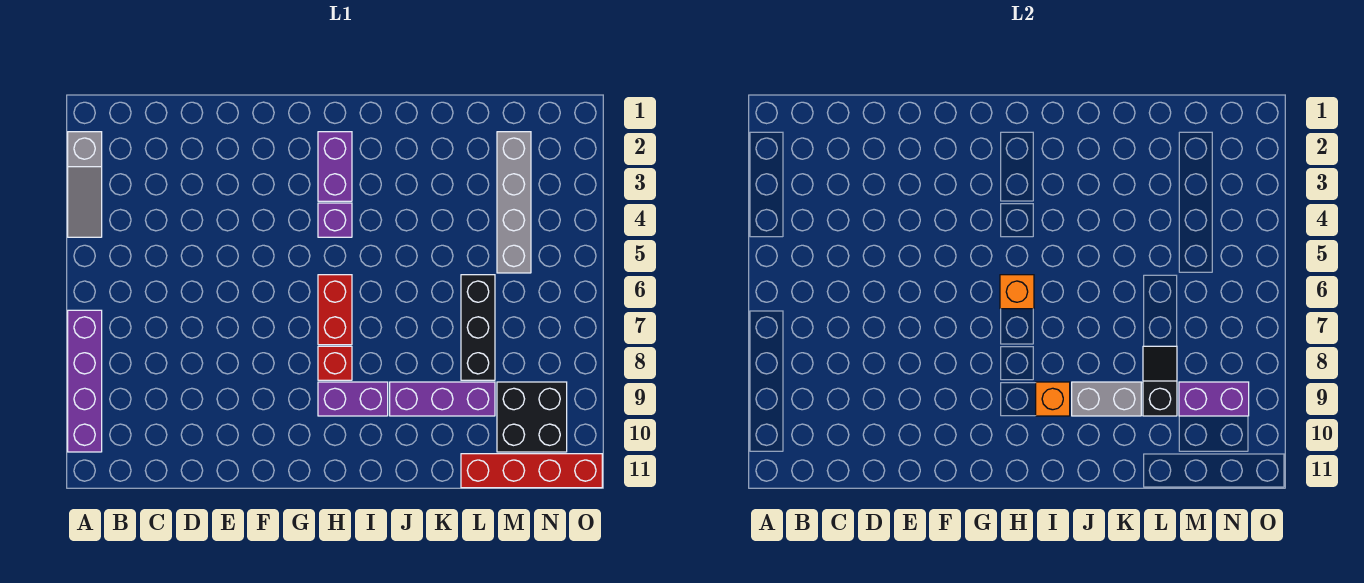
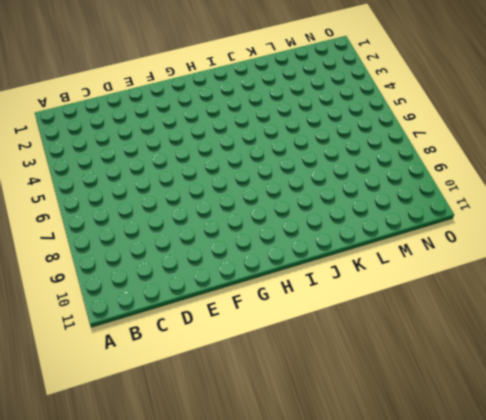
none -> grey 1x3 slope [68,132,102,237]
none -> purple 1x4 brick [68,310,102,452]
none -> purple 1x2 brick [318,132,352,201]

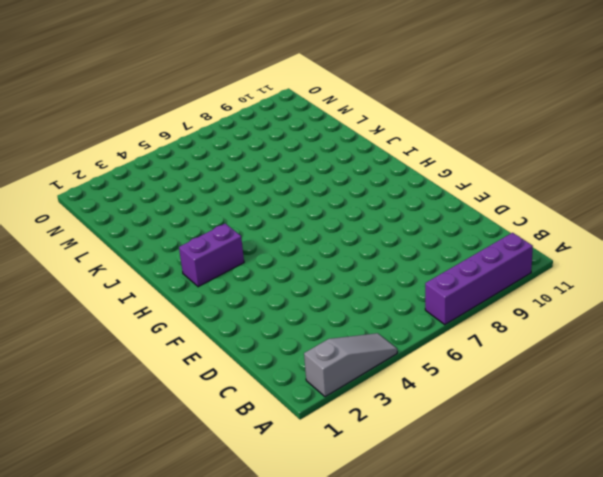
none -> purple 1x1 brick [318,203,352,237]
none -> red 1x2 brick [318,275,352,345]
none -> red 1x1 brick [318,346,352,380]

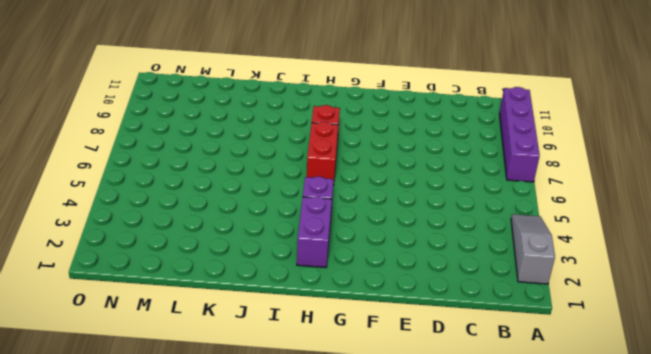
none -> purple 1x2 brick [318,382,388,416]
none -> purple 1x3 brick [390,382,495,416]
none -> black 1x3 brick [461,275,495,380]

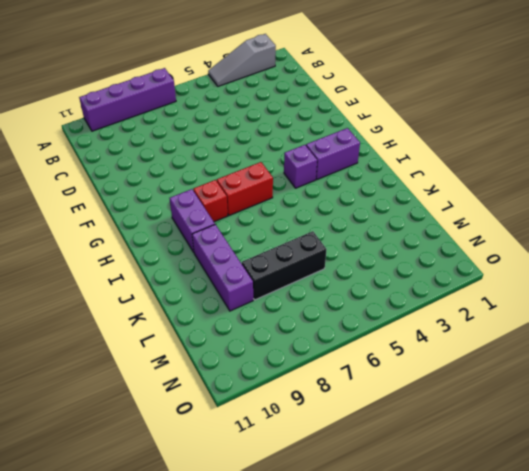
none -> red 1x4 brick [461,454,602,488]
none -> grey 1x4 brick [497,132,531,273]
none -> black 2x2 brick [497,382,567,452]

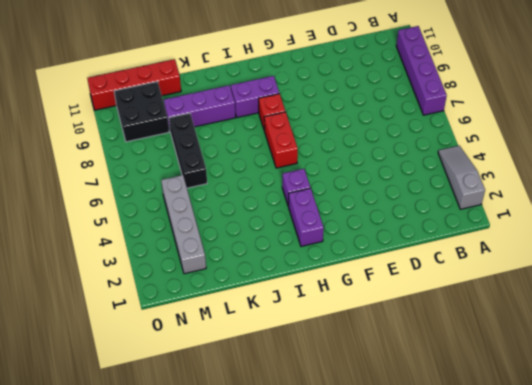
none -> orange 1x1 brick [1000,275,1034,309]
none -> orange 1x1 brick [1036,382,1070,416]
none -> grey 1x2 brick [1072,382,1141,416]

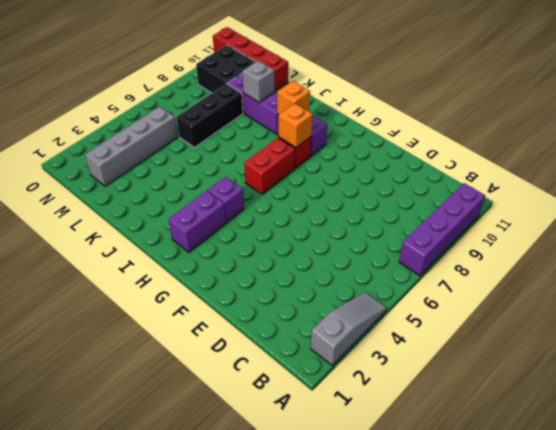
orange 1x1 brick [279,103,313,148] -> orange 1x1 brick moved to [1000,275,1034,309]
grey 1x1 brick [242,61,274,103] -> grey 1x2 brick [1072,382,1141,416]
none -> black 1x2 slope [1143,346,1177,416]
none -> purple 1x2 brick [1179,382,1249,416]

